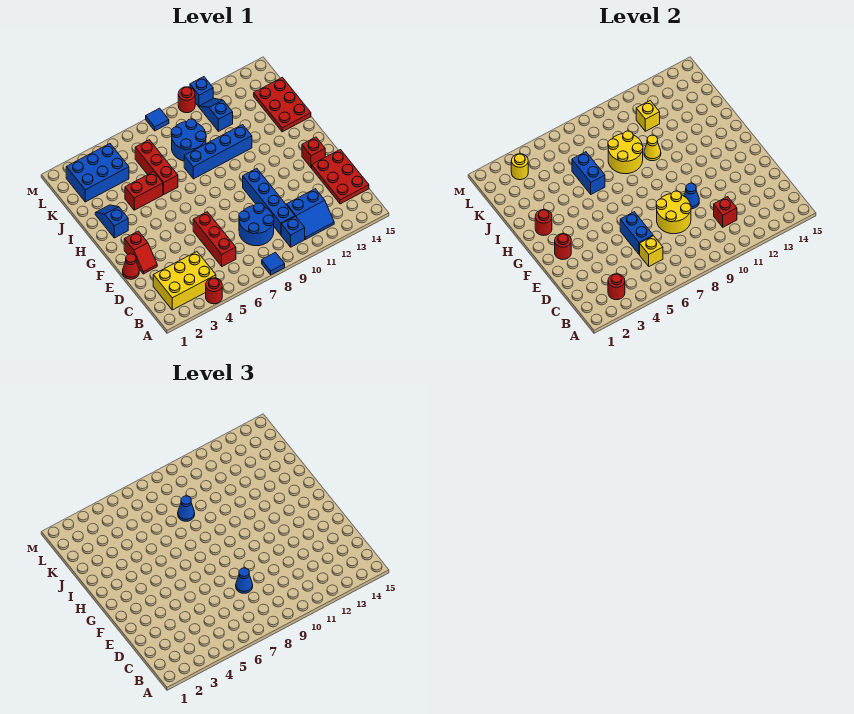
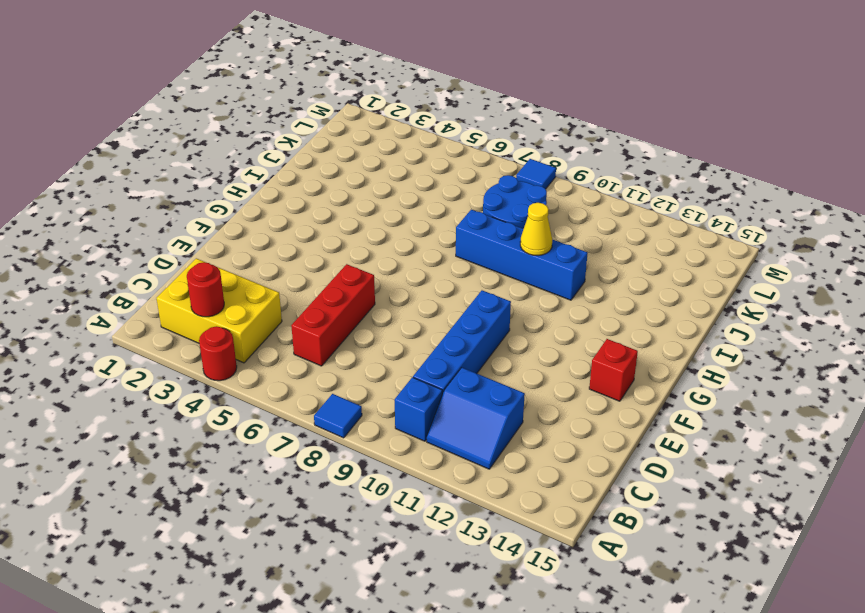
none -> blue 2x2 round brick [239,203,274,246]
none -> red 2x3 plate [312,150,369,204]
none -> red 1x1 cone [123,254,139,279]
none -> red 1x2 slope [124,231,157,274]

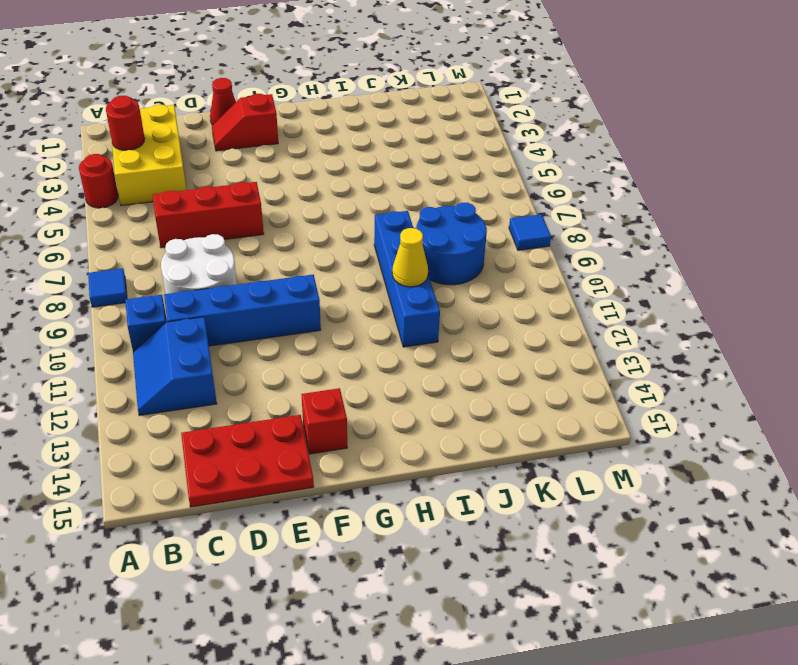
white 2x2 round brick [161,234,237,294] -> blue 2x2 round brick [239,203,274,246]
none -> blue 1x2 slope [95,205,128,238]
none -> red 1x2 brick [125,172,163,210]
none -> red 1x3 brick [135,140,178,194]
none -> red 2x3 plate [254,77,311,132]

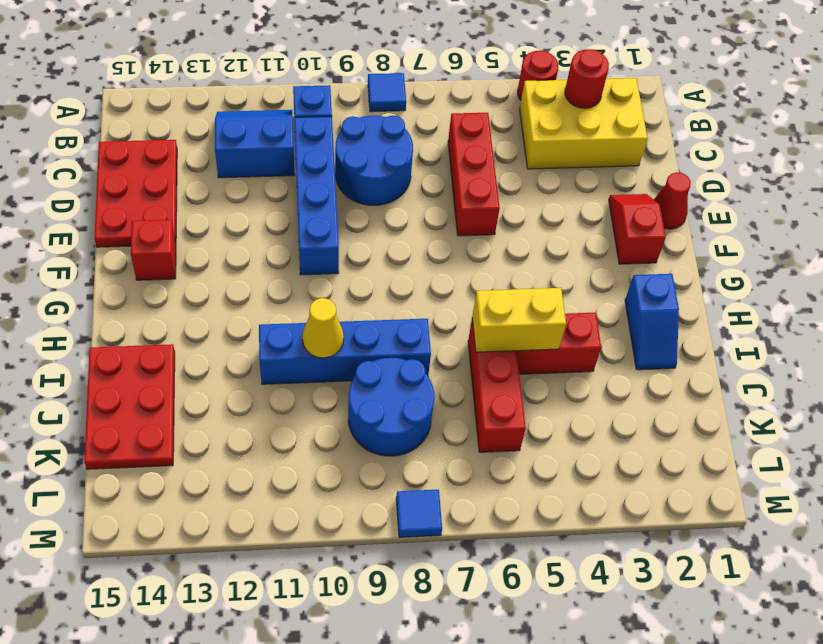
yellow 1x2 brick [472,288,566,352] -> blue 1x2 brick [572,152,605,194]
none -> blue 2x3 brick [66,144,129,202]
none -> blue 1x2 slope [200,98,233,131]
none -> red 1x1 round brick [178,87,195,113]
none -> blue 1x1 brick [190,77,213,107]

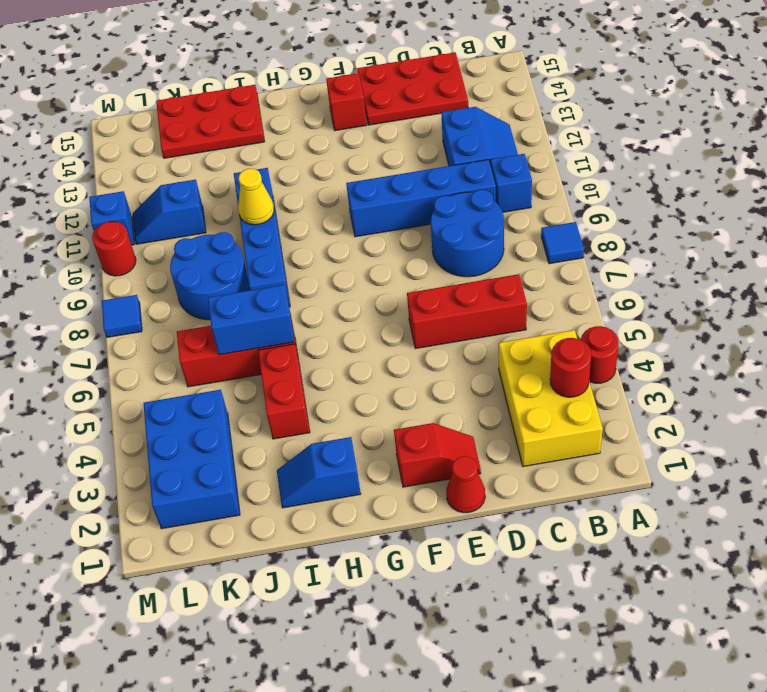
none -> yellow 1x1 brick [640,236,663,266]
none -> red 1x1 brick [714,197,737,227]
none -> blue 1x2 brick [620,212,653,255]
none -> yellow 2x2 round brick [656,191,691,234]

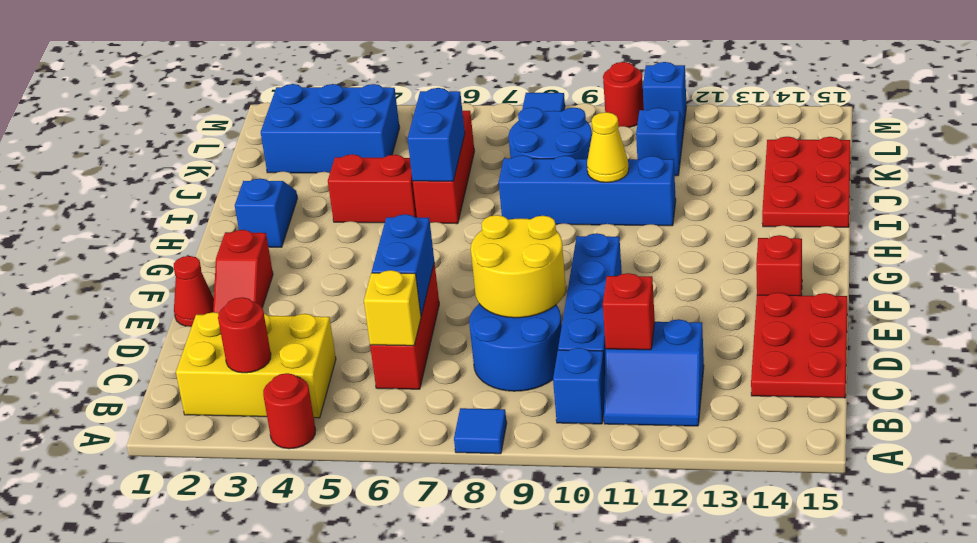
none -> blue 1x1 cone [684,183,699,209]
none -> red 1x1 round brick [555,234,571,260]
none -> red 1x1 round brick [535,210,552,235]
none -> yellow 2x2 round brick [608,131,643,174]

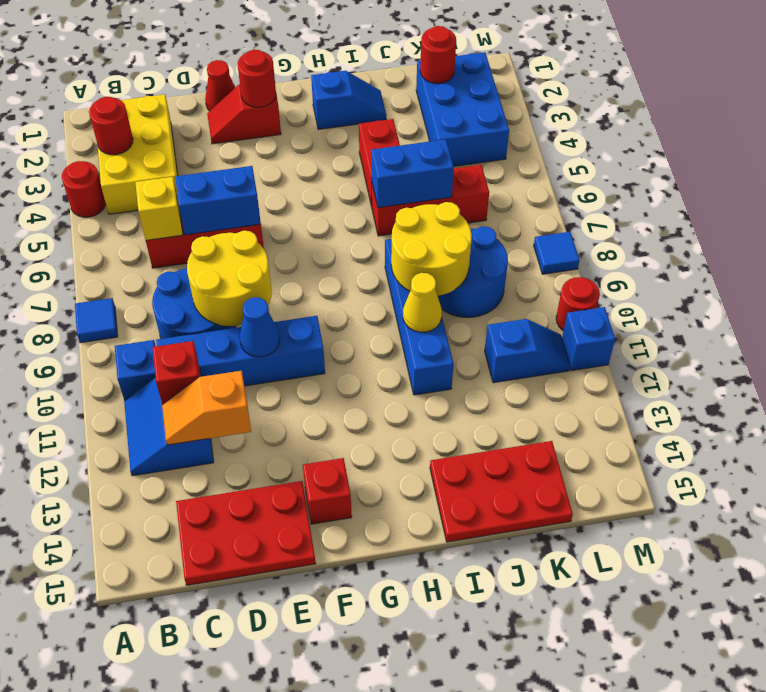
orange 1x2 slope [162,371,251,445] -> none
red 1x1 round brick [420,26,456,83] -> red 1x1 round brick moved to [535,210,552,235]
none -> yellow 1x1 brick [636,101,660,131]
none -> yellow 1x1 round brick [511,154,528,180]
none -> blue 1x1 cone [236,568,253,593]
none -> blue 1x1 cone [178,496,195,521]

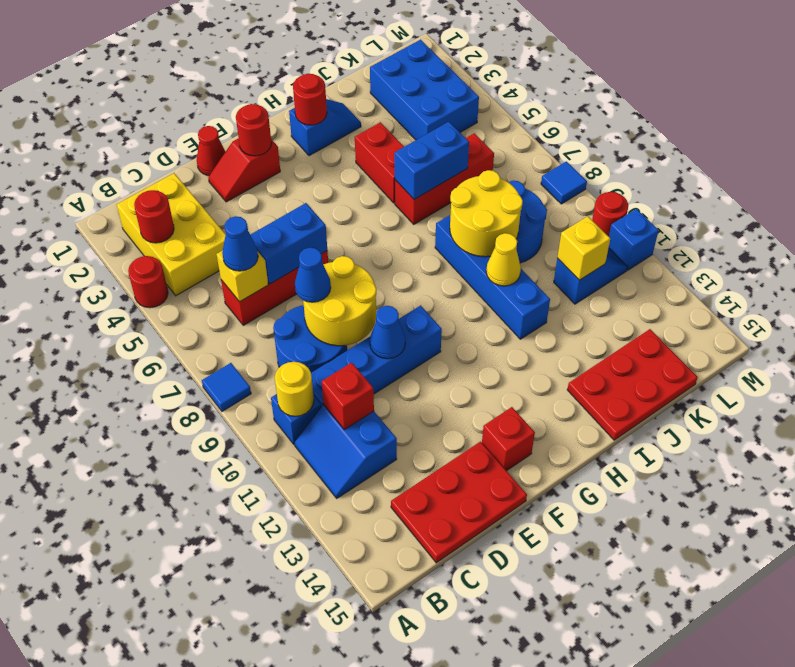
yellow 1x1 round brick [275,362,314,416] -> yellow 1x1 round brick moved to [511,154,528,180]
blue 1x1 cone [222,216,258,271] -> blue 1x1 cone moved to [178,496,195,521]

